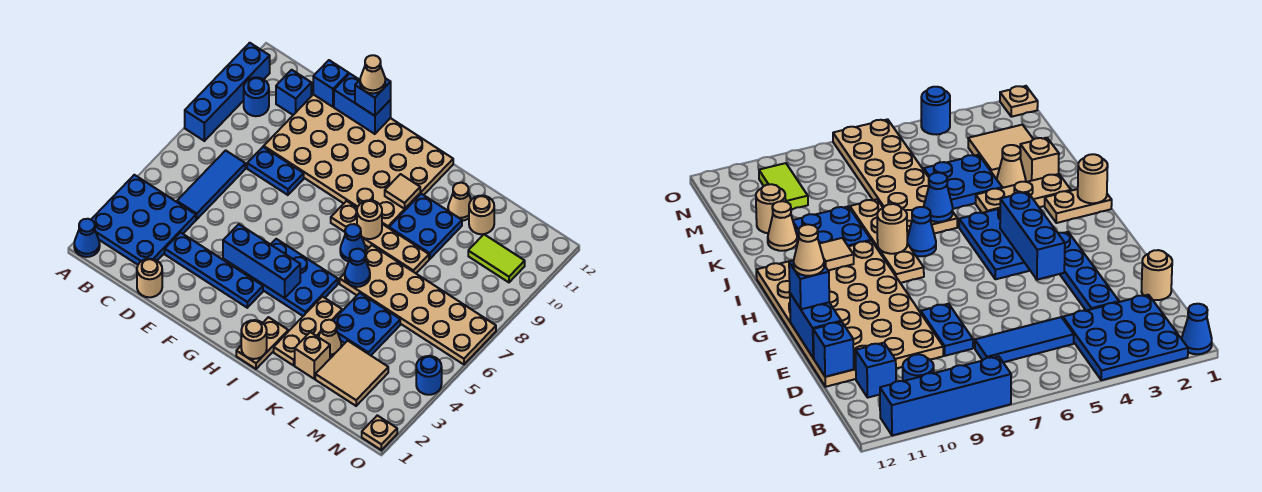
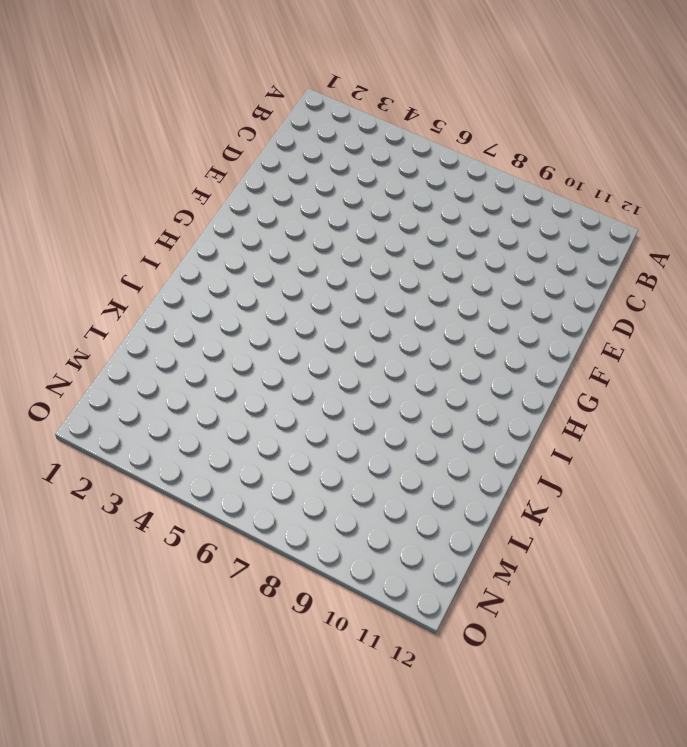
none -> blue 1x1 cone [74,219,100,257]
none -> blue 3x3 plate [91,175,196,265]
none -> blue 1x4 brick [185,43,270,141]
none -> blue 1x1 round brick [244,77,269,116]

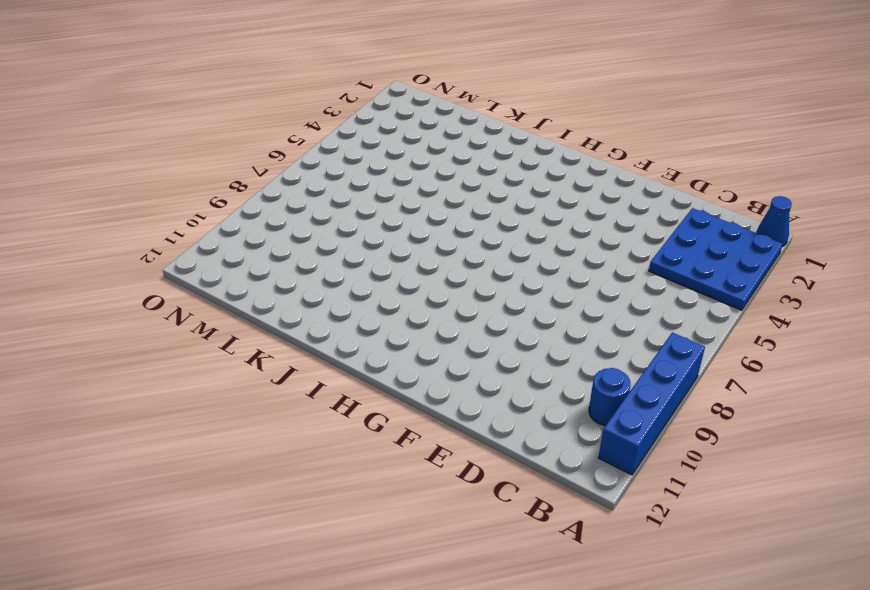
none -> blue 1x3 tile [177,150,245,219]
none -> blue 1x1 brick [276,70,311,115]
none -> tan 1x1 round brick [137,259,162,297]
none -> blue 1x4 plate [165,233,263,308]

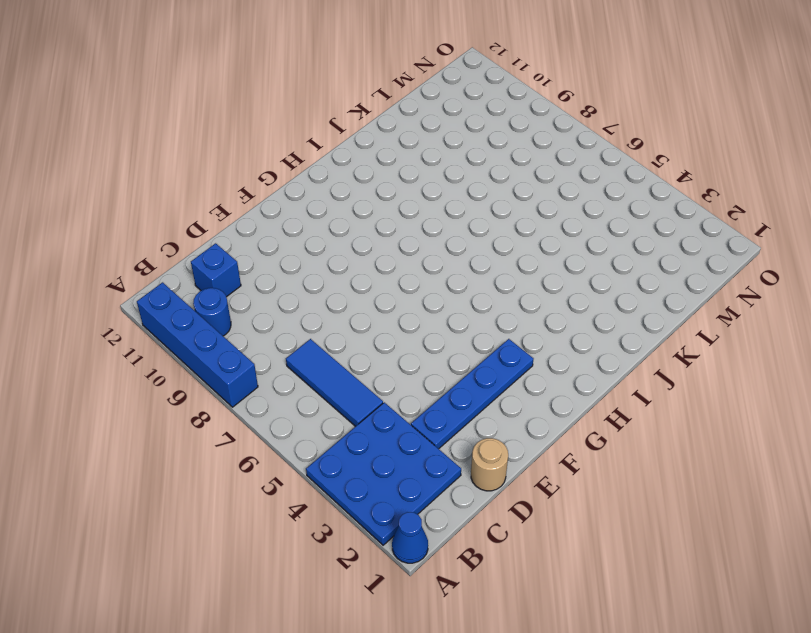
none -> blue 1x2 plate [247,147,304,195]
none -> tan 4x6 plate [264,94,453,228]
none -> blue 2x3 plate [244,239,338,316]
none -> tan 1x4 plate [331,201,429,273]

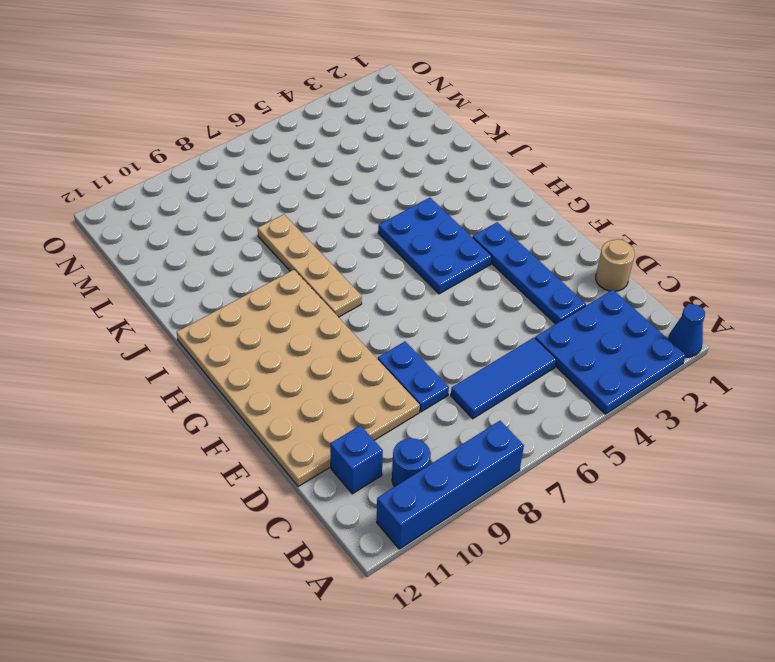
none -> tan 1x2 plate [236,317,288,369]
none -> blue 1x1 cone [340,224,366,262]
none -> tan 1x3 plate [274,296,342,365]
none -> tan 2x6 plate [340,245,496,364]

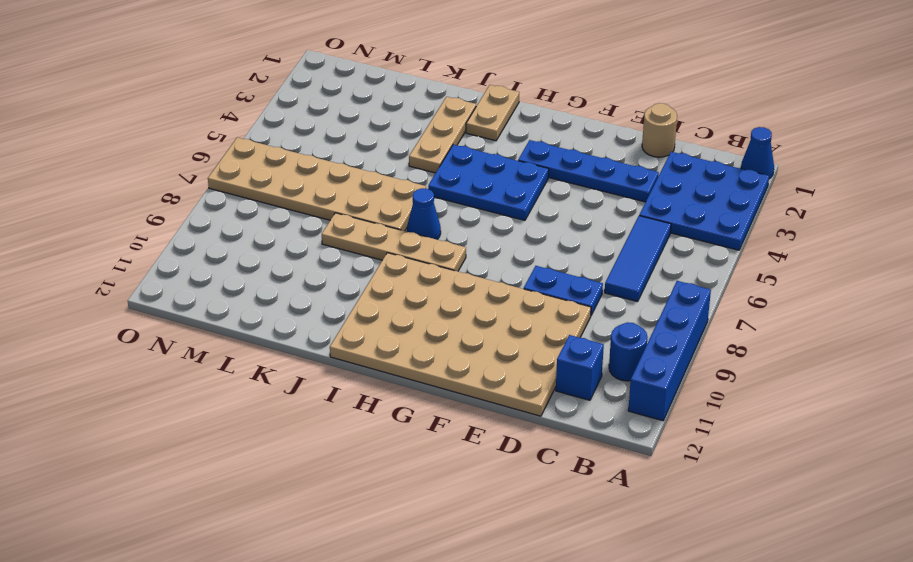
none -> blue 2x2 plate [389,194,462,259]
none -> tan 1x1 brick [295,332,330,379]
none -> tan 1x1 cone [319,320,341,358]
none -> blue 2x2 plate [333,293,400,355]

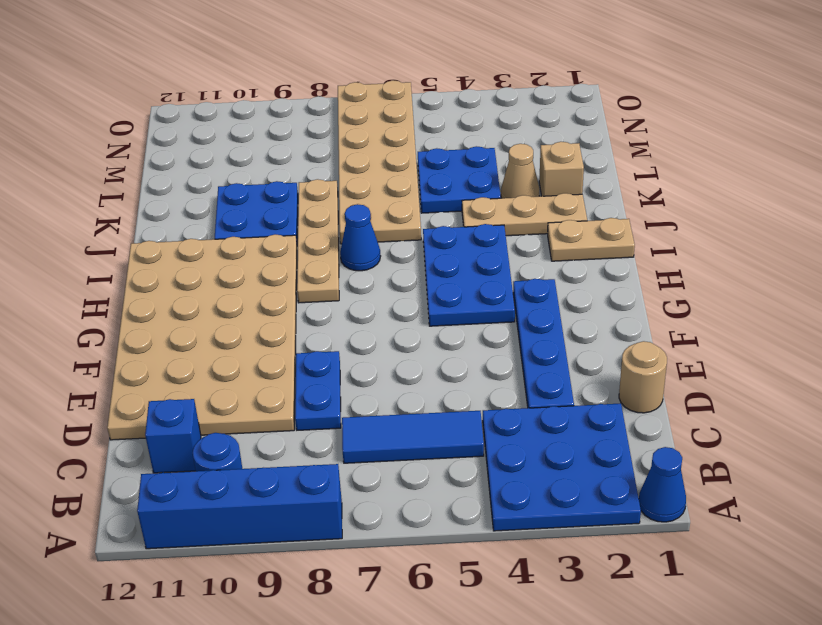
none -> tan 1x1 cone [448,183,471,221]
none -> tan 2x2 tile [315,341,388,406]
none -> tan 1x1 round brick [469,196,494,234]
none -> lime 1x2 tile [468,234,525,282]

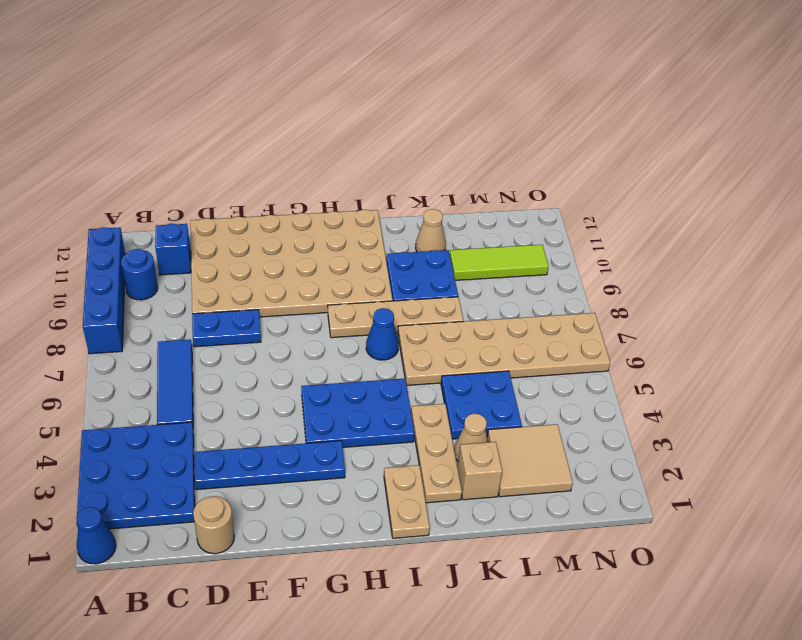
lime 1x3 tile [450,245,549,280] -> lime 1x2 tile [468,234,525,282]
none -> tan 1x1 round brick [469,196,494,234]
none -> tan 1x1 plate [362,415,397,450]
none -> blue 1x1 round brick [416,356,442,395]
none -> blue 1x1 brick [313,60,349,107]

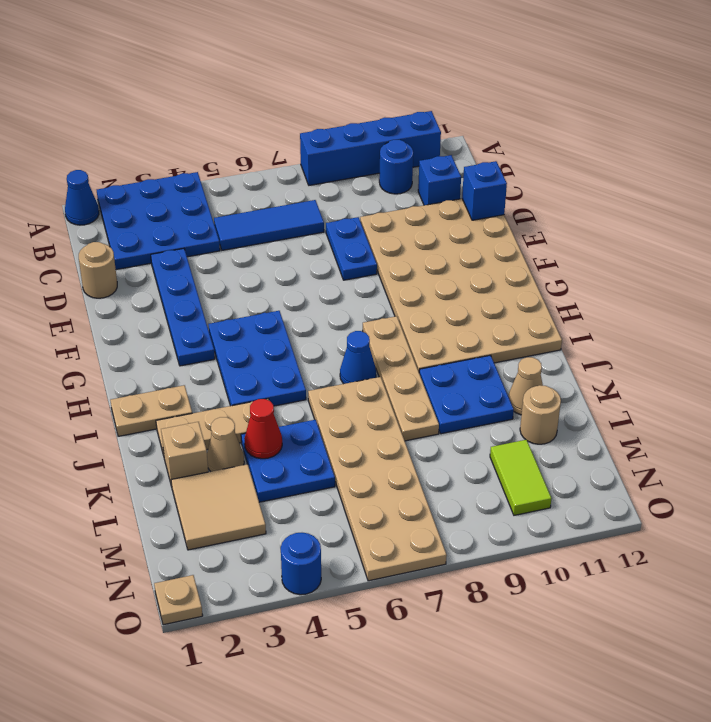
red 1x1 cone [244,399,282,459] -> none
none -> blue 1x2 brick [334,74,391,134]
none -> blue 1x3 brick [223,224,300,298]
none -> tan 1x1 round brick [241,320,267,359]
none -> tan 1x1 round brick [357,200,382,239]

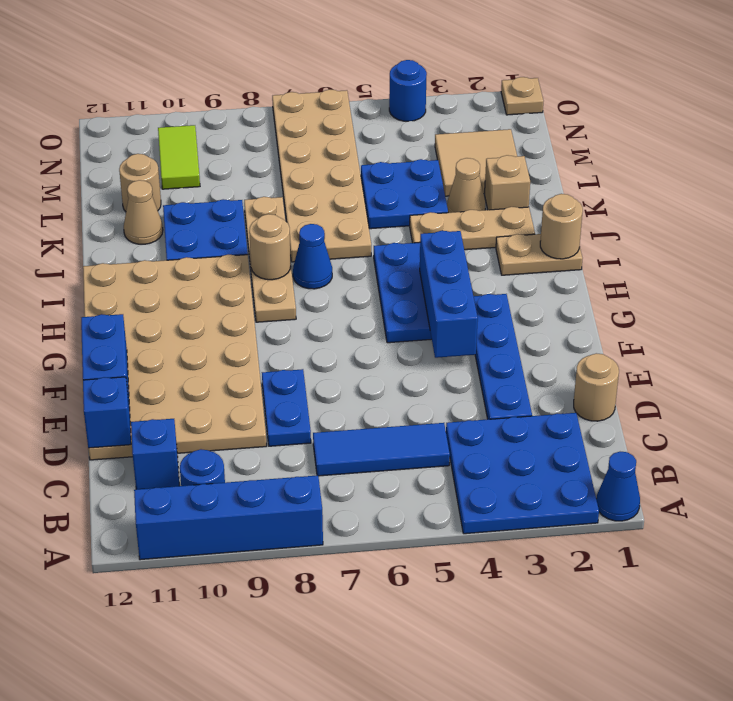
none -> tan 1x1 tile [385,174,420,209]
none -> blue 1x1 cone [345,249,370,287]
none -> blue 1x1 brick [355,78,391,116]
none -> tan 1x1 cone [360,55,385,93]

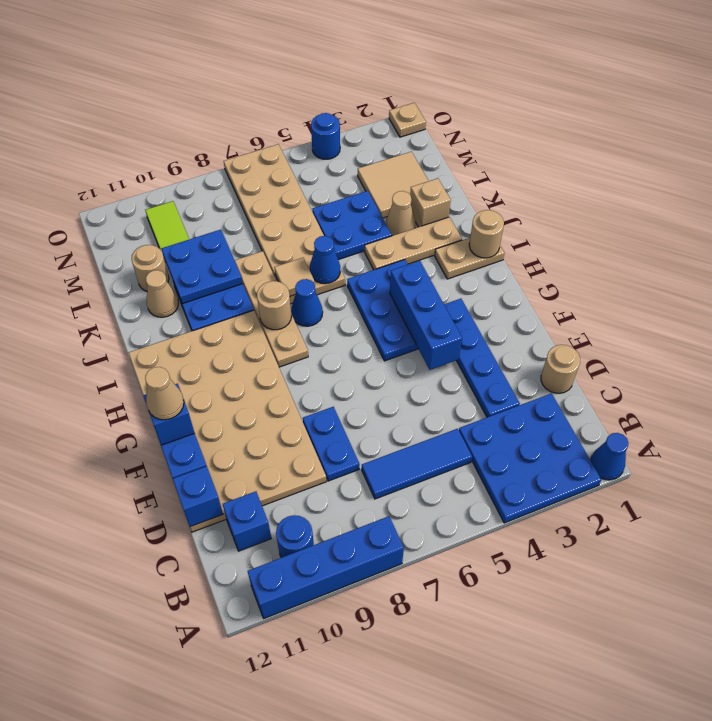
tan 1x1 tile [274,258,315,296] -> tan 1x1 tile moved to [385,174,420,209]
blue 2x2 plate [162,230,243,304] -> none

